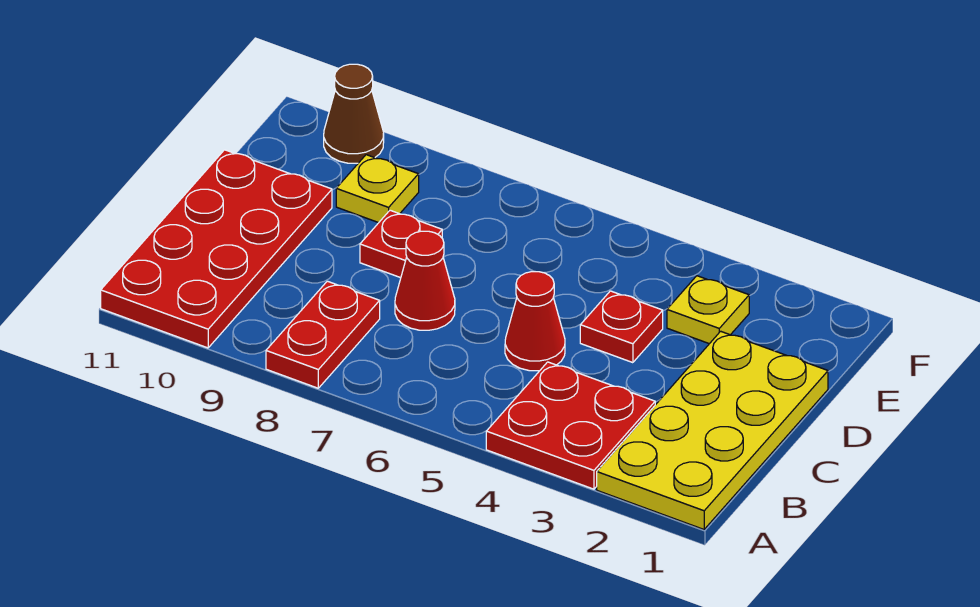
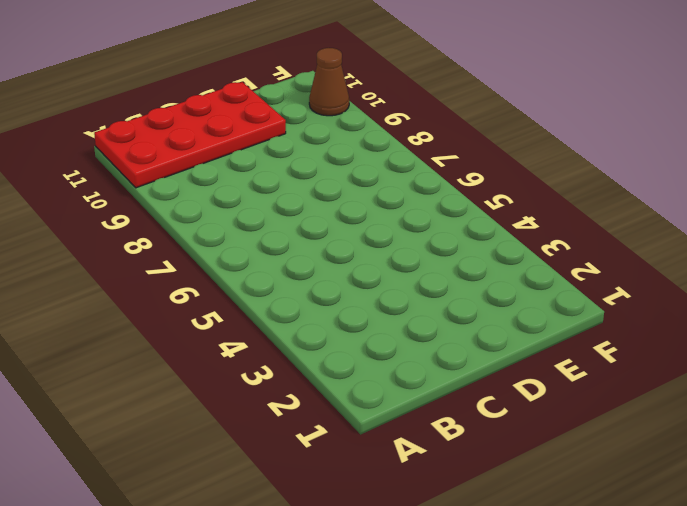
none -> yellow 2x4 plate [597,331,828,529]
none -> red 2x2 plate [486,362,655,489]

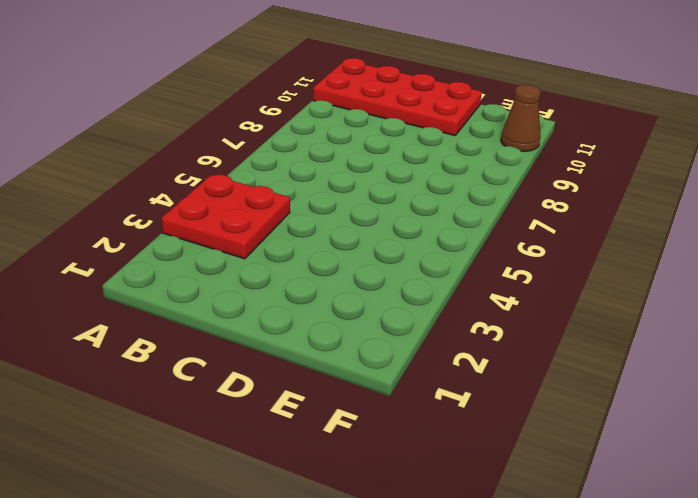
none -> yellow 2x4 plate [597,331,828,529]
none -> red 1x2 plate [266,281,380,388]

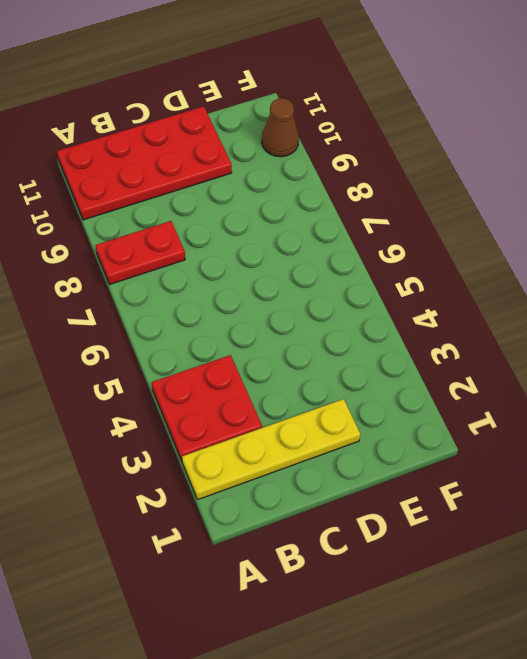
yellow 1x4 plate [182,399,361,500] -> yellow 2x4 plate [597,331,828,529]
none -> red 1x1 cone [505,272,565,371]
none -> red 1x1 cone [395,231,455,330]

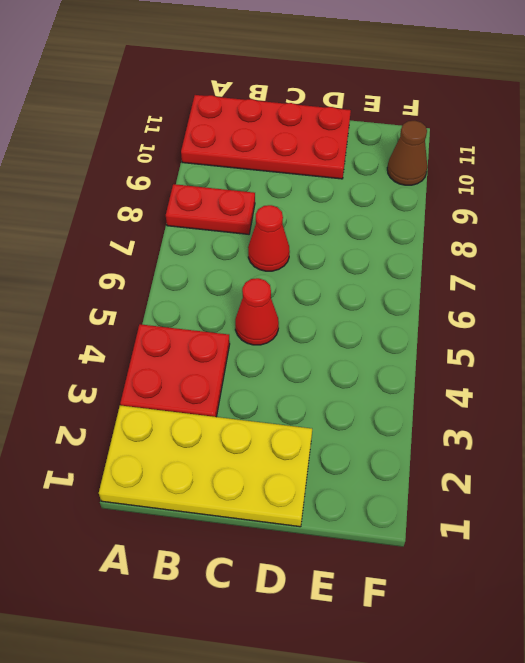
none -> red 1x1 plate [580,291,663,363]
none -> red 1x1 plate [360,210,442,278]

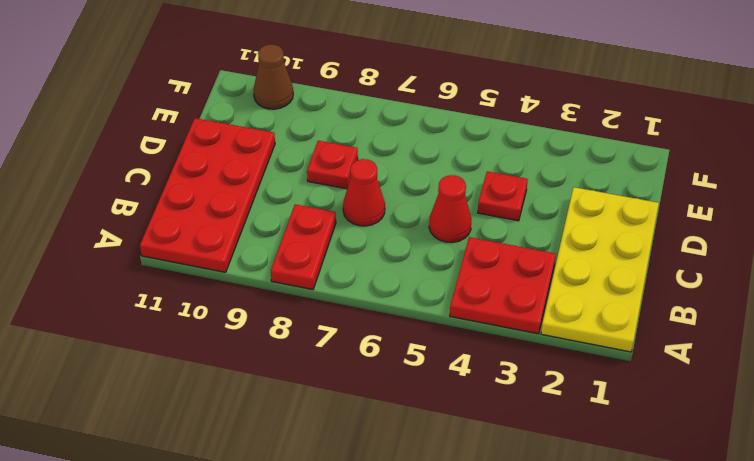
none -> yellow 1x1 plate [667,276,749,344]
none -> yellow 1x1 plate [336,155,419,223]

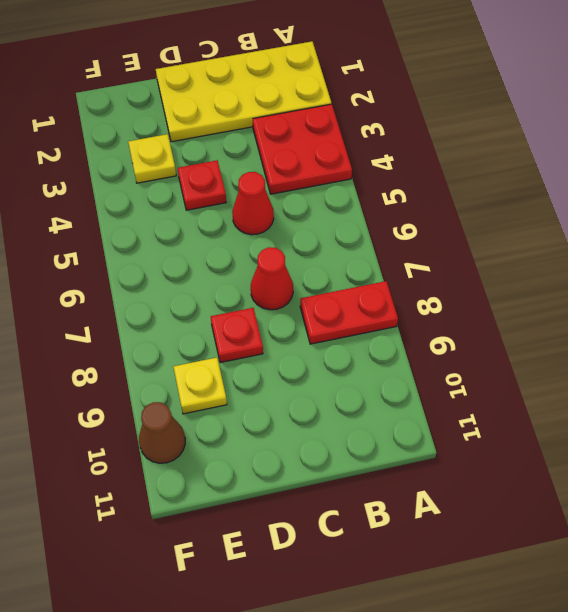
none -> red 2x4 plate [101,150,332,348]

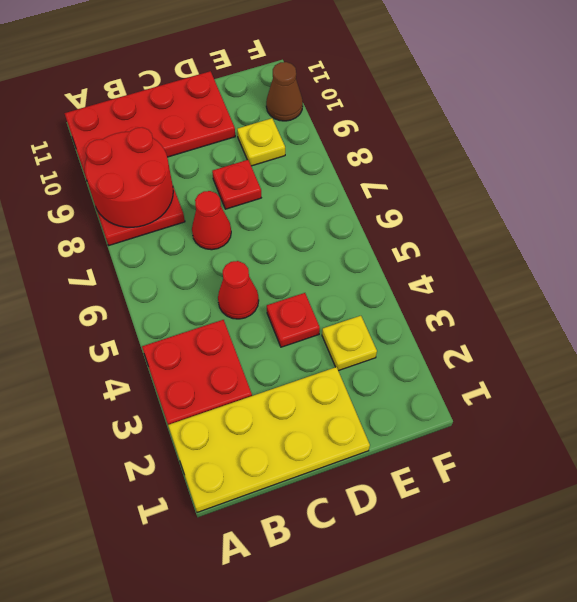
red 2x2 round brick [85,127,173,227] -> none

